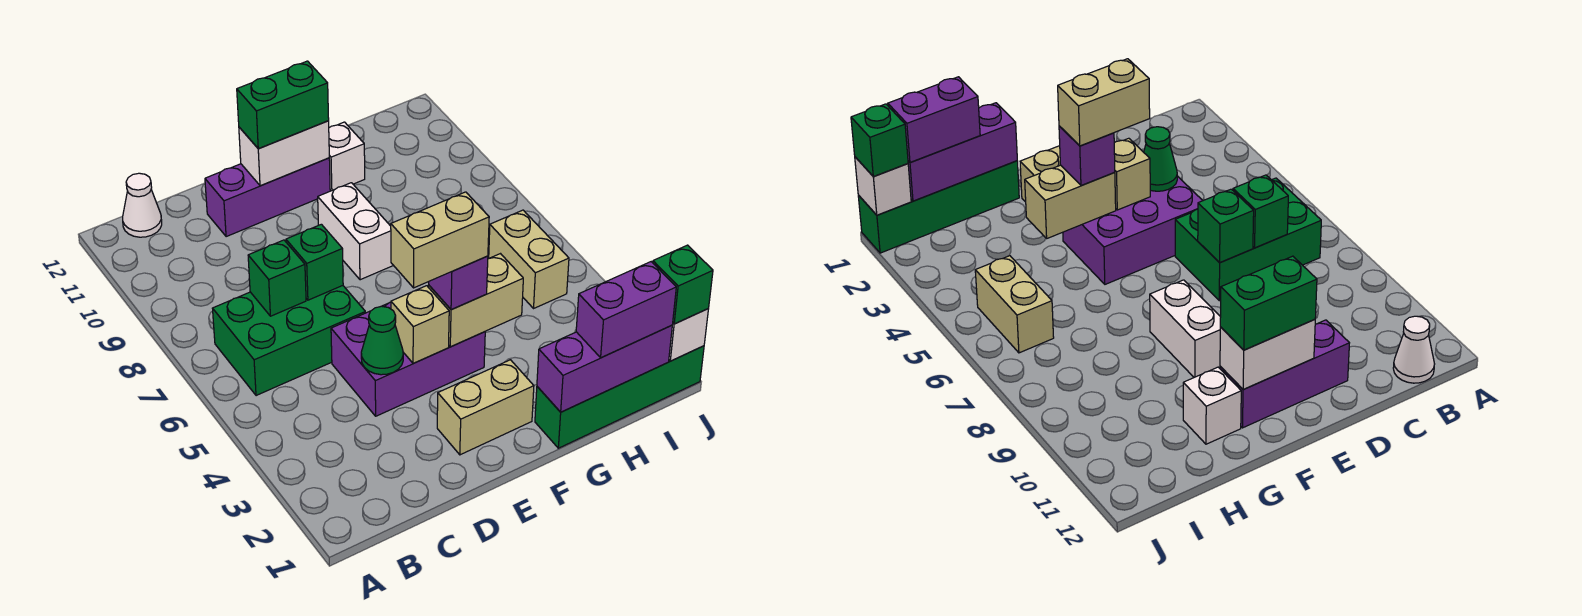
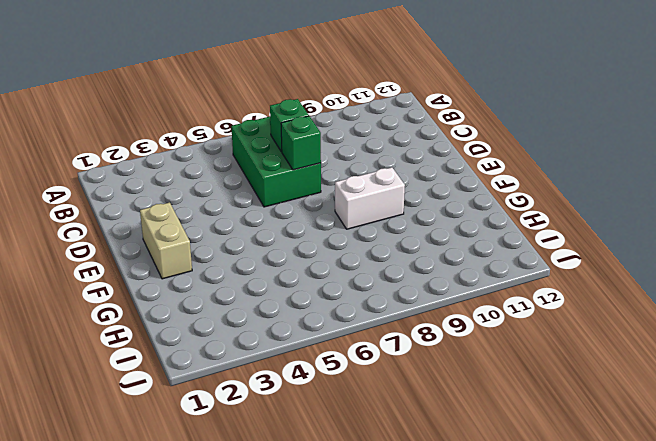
none -> white 1x1 cone [123,173,162,237]
none -> purple 2x3 brick [331,302,485,416]
none -> purple 1x3 brick [205,158,330,237]

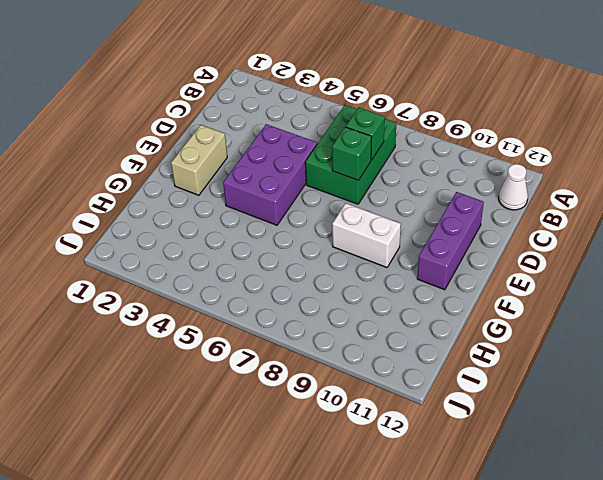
none -> green 1x4 brick [535,346,704,448]
none -> white 1x1 brick [329,122,365,191]
none -> tan 1x2 brick [489,210,569,308]

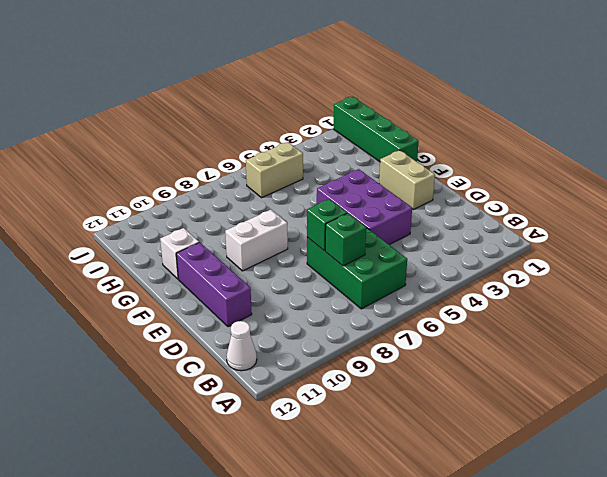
none -> green 1x1 cone [361,306,403,375]
none -> tan 1x1 brick [391,286,449,364]
none -> white 1x2 brick [239,121,329,186]

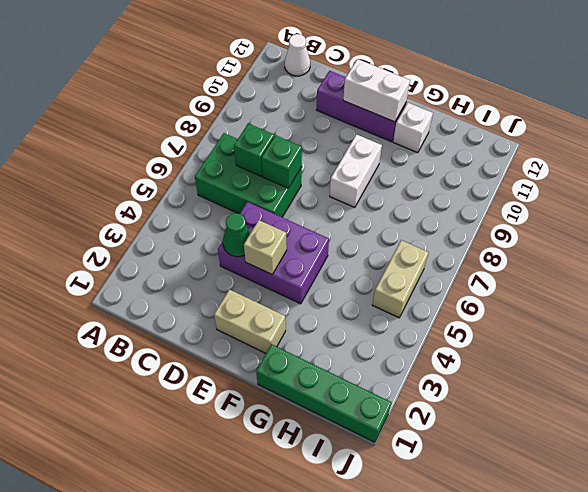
none -> tan 1x2 brick [428,254,523,347]
none -> purple 1x3 brick [537,325,672,412]
none -> white 1x1 brick [669,309,708,361]

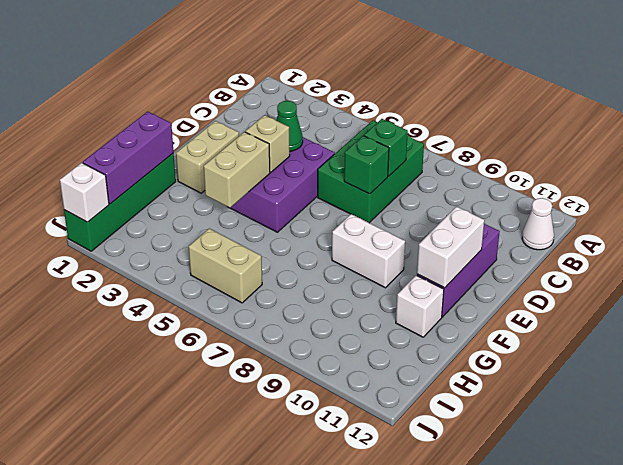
none -> green 1x2 brick [237,61,329,149]
none -> purple 1x1 brick [429,256,488,310]
none -> purple 1x2 brick [576,262,676,358]

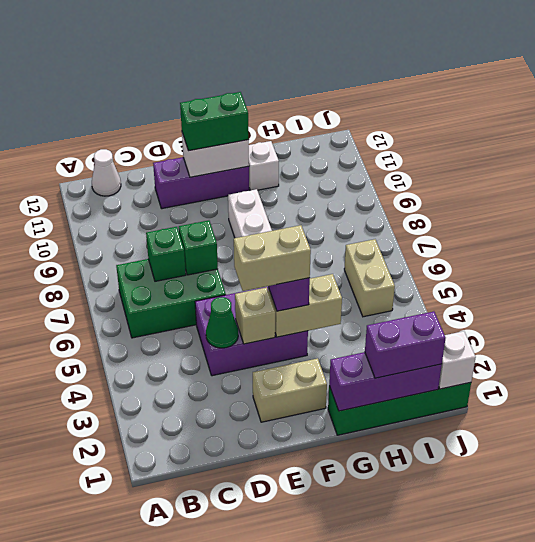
none -> green 1x1 brick [653,245,713,324]

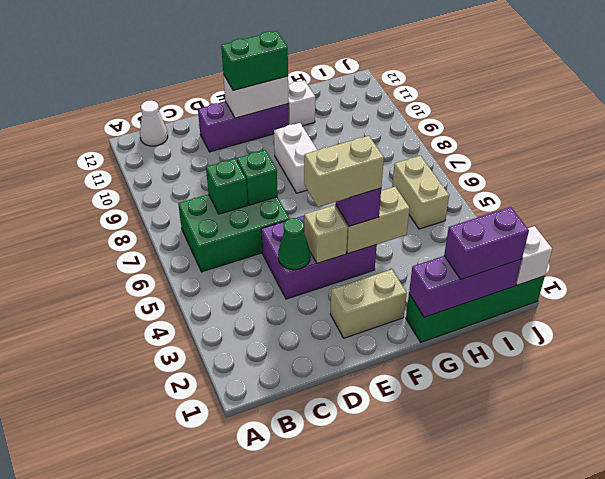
none -> green 1x1 brick [653,245,713,324]

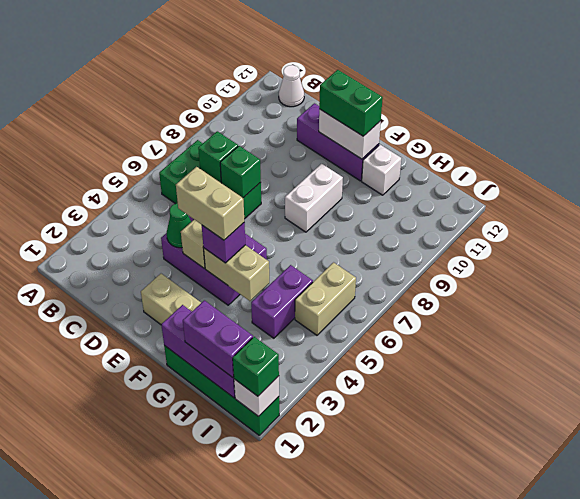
purple 1x2 brick [251,265,313,338] -> none

